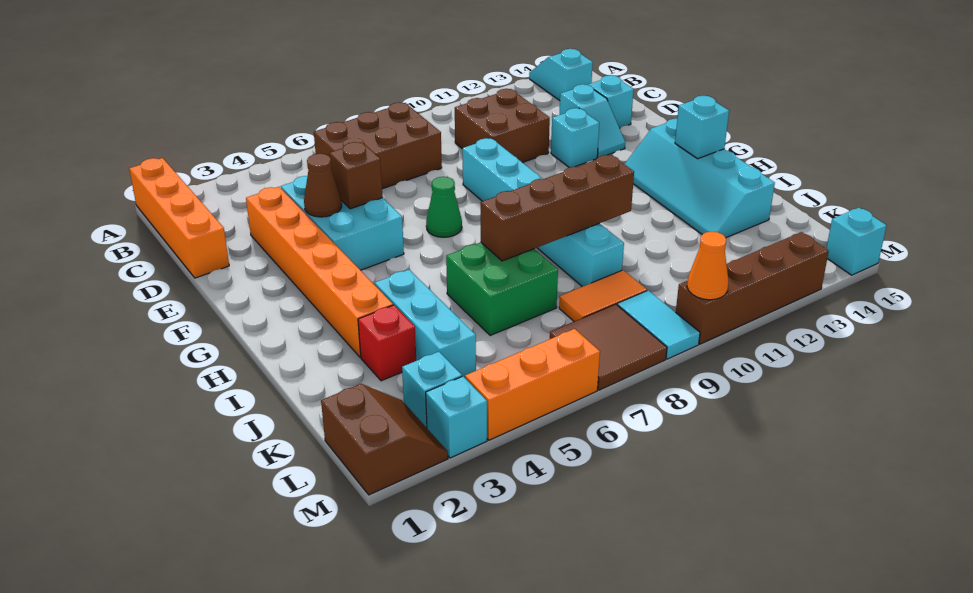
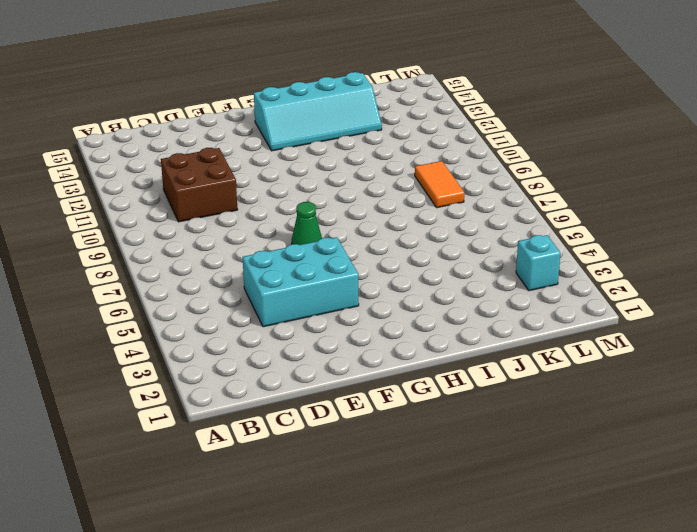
none -> orange 1x4 brick [129,158,229,278]
none -> cyan 1x2 slope [529,49,593,101]
none -> brown 2x3 brick [314,103,442,189]

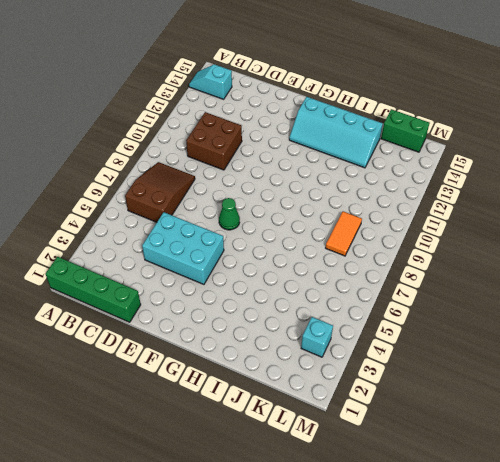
green 1x4 brick [46,257,141,322] -> orange 1x4 brick [129,158,229,278]
brown 2x3 slope [125,162,195,222] -> brown 2x3 brick [314,103,442,189]
green 1x2 brick [381,109,429,152] -> none
none -> orange 1x6 brick [246,187,393,357]
none -> cyan 1x2 slope [560,84,625,158]
none -> cyan 1x1 brick [588,75,634,128]

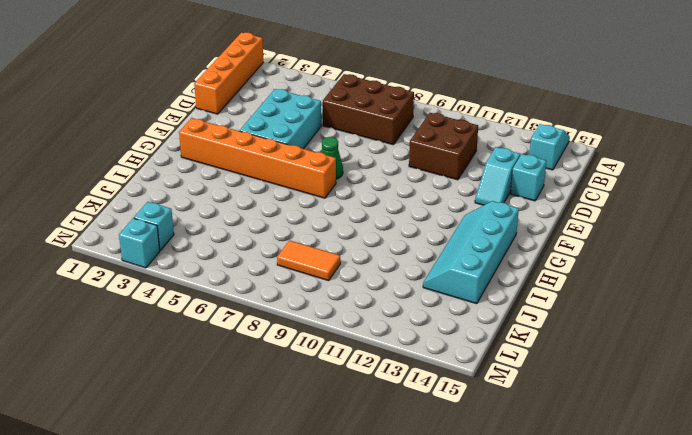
orange 1x6 brick [179,118,336,198] -> orange 1x6 brick turned to [246,187,393,357]
none -> cyan 1x6 brick [462,138,624,287]
none -> cyan 1x1 brick [551,108,599,167]
none -> cyan 1x3 brick [375,270,476,378]

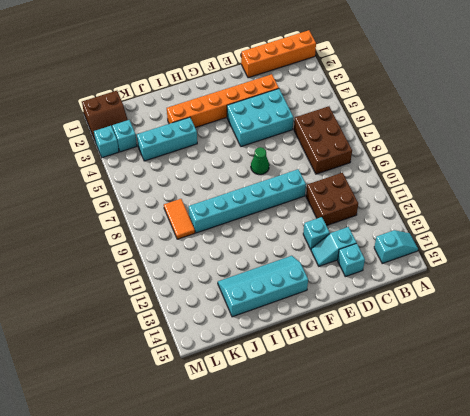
none -> green 2x2 brick [446,243,558,336]
none -> red 1x1 brick [358,305,416,381]
none -> brown 2x2 tile [550,304,667,390]

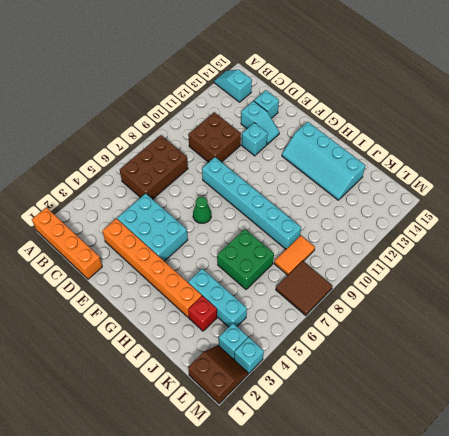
none -> cyan 1x2 tile [617,290,700,359]
none -> orange 1x3 brick [465,329,600,440]
none -> brown 1x4 brick [676,232,829,344]

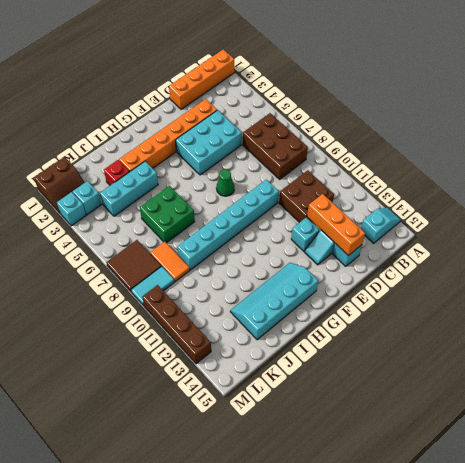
orange 1x3 brick [307,194,365,255] -> orange 1x3 brick moved to [465,329,600,440]
none -> cyan 1x1 brick [826,208,887,275]
none -> brown 1x1 cone [304,154,342,217]
none -> brown 1x1 brick [329,142,383,209]

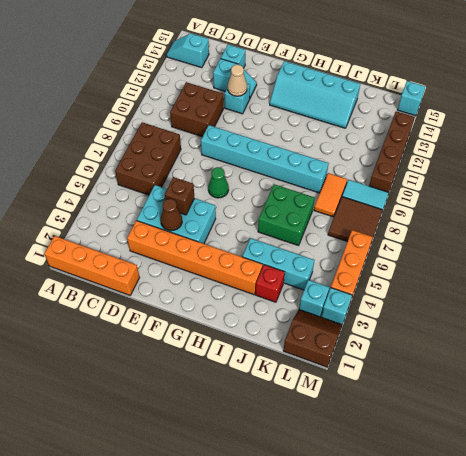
tan 1x1 cone [228,64,247,96] -> none
none -> cyan 1x1 brick [675,96,729,159]
none -> brown 1x4 brick [481,155,634,261]
none -> orange 1x1 cone [687,232,729,300]

